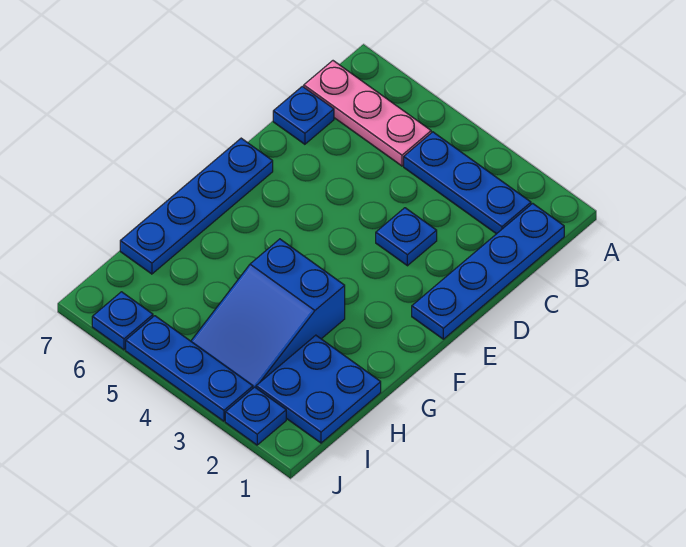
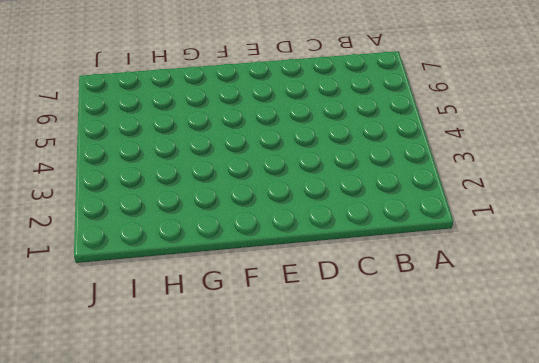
none -> blue 1x4 plate [412,203,564,339]
none -> blue 1x3 plate [404,132,531,234]

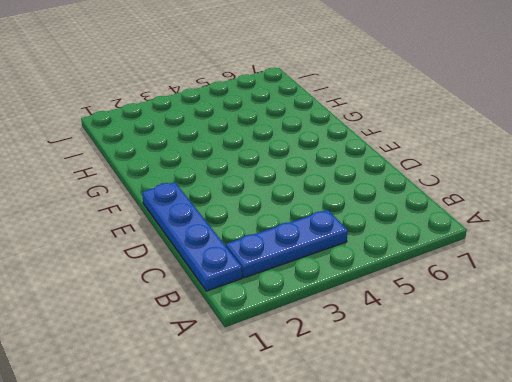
none -> pink 1x3 plate [304,61,431,166]
none -> blue 1x1 plate [273,86,334,144]

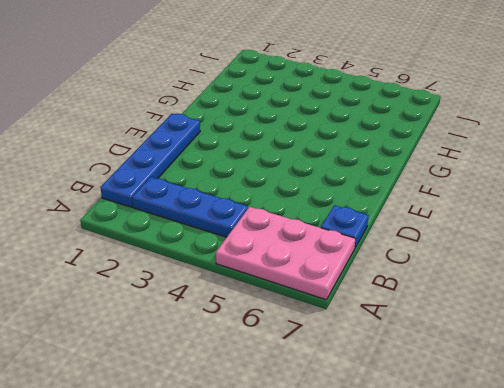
pink 2x3 plate [216,207,355,300] -> pink 1x3 plate [304,61,431,166]
none -> blue 1x1 plate [376,208,437,266]
none -> blue 1x4 plate [120,138,273,274]

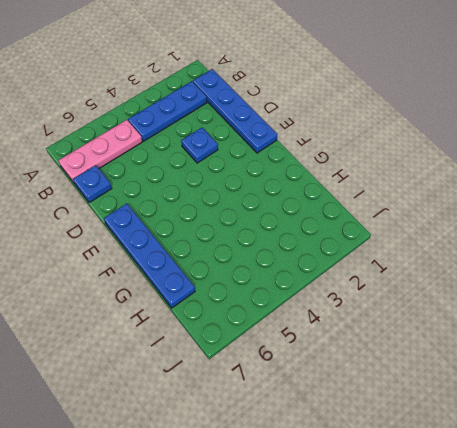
none -> blue 2x3 slope [191,239,345,388]
none -> blue 2x2 plate [256,335,381,443]

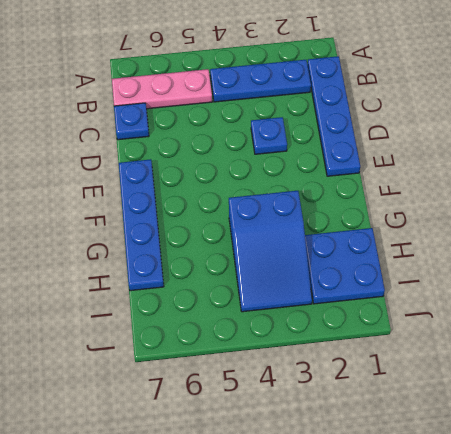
none -> blue 1x1 plate [225,387,286,445]
none -> blue 1x3 plate [126,316,253,421]

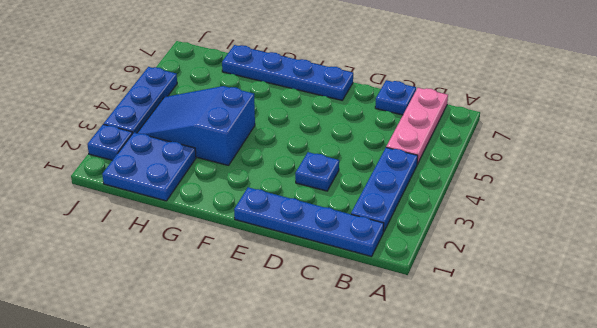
none -> blue 1x1 plate [92,292,153,350]

